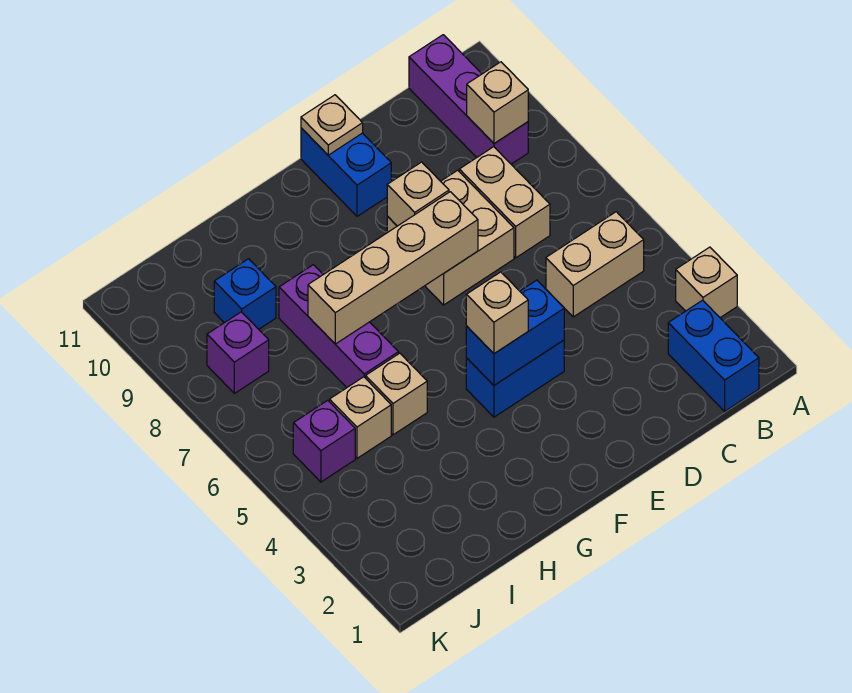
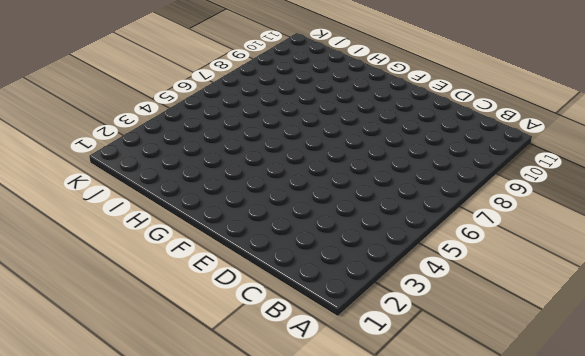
none -> tan 1x1 brick [676,247,737,318]
none -> blue 1x2 brick [668,300,759,411]
none -> tan 1x2 brick [546,212,644,317]

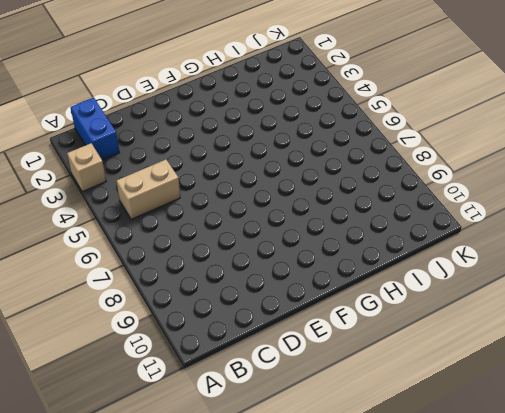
none -> purple 1x3 brick [409,35,528,164]
none -> tan 1x2 brick [459,147,550,258]
none -> tan 2x2 brick [387,170,514,305]

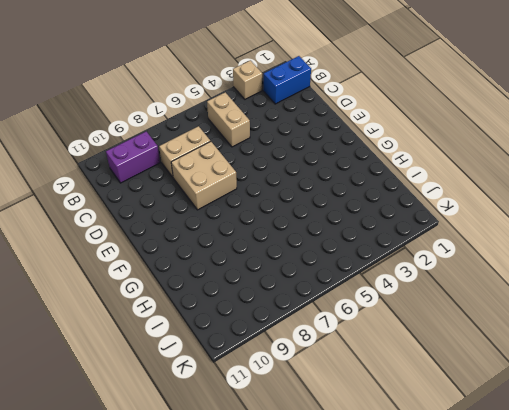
purple 1x2 brick [106,131,160,183] -> purple 1x3 brick [409,35,528,164]
none -> blue 1x2 brick [466,340,564,417]
none -> blue 1x2 brick [301,128,391,216]
none -> tan 1x1 brick [366,353,427,435]

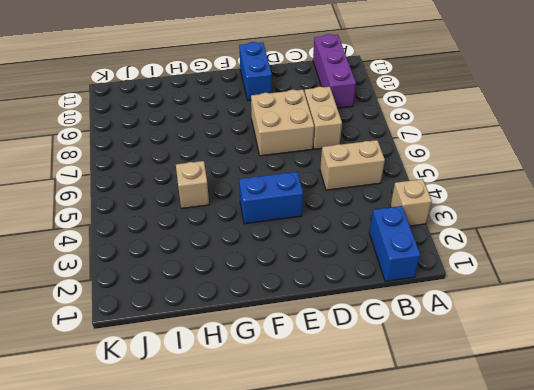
none -> purple 1x3 brick [279,265,399,387]
none -> tan 1x1 brick [330,377,391,458]
none -> blue 1x1 brick [214,259,276,329]

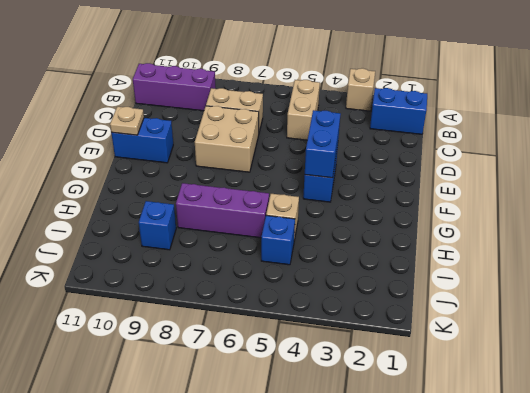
blue 1x1 brick [261,215,295,265] -> tan 1x1 brick [330,377,391,458]
none -> purple 1x1 brick [293,400,355,482]
none -> purple 1x1 brick [207,312,269,393]
none -> tan 1x1 brick [467,62,528,144]

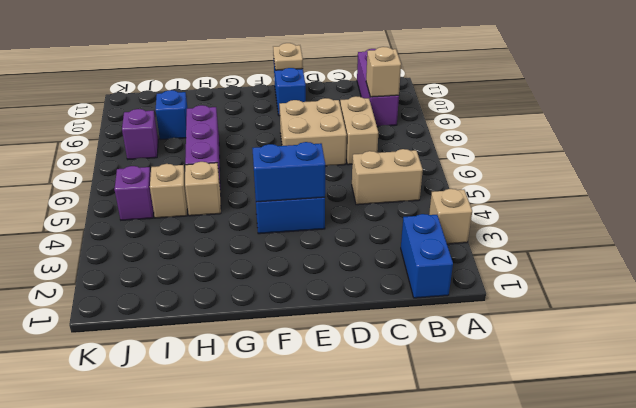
none -> tan 1x4 brick [308,192,478,344]
none -> tan 1x1 brick [387,162,449,226]
none -> tan 1x1 brick [466,272,528,354]

